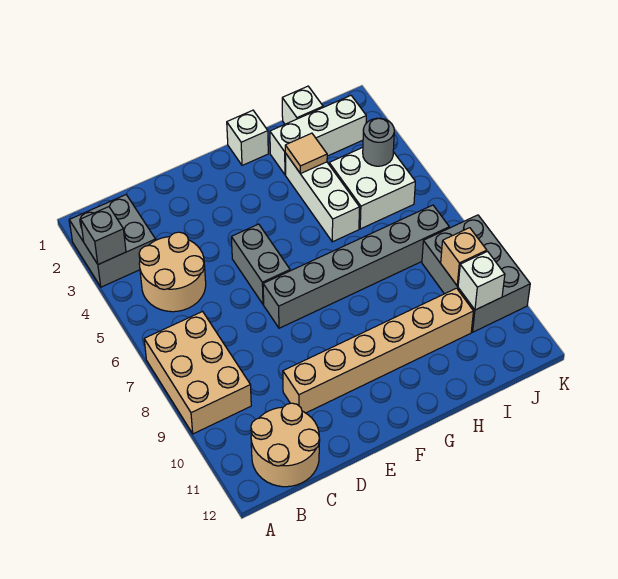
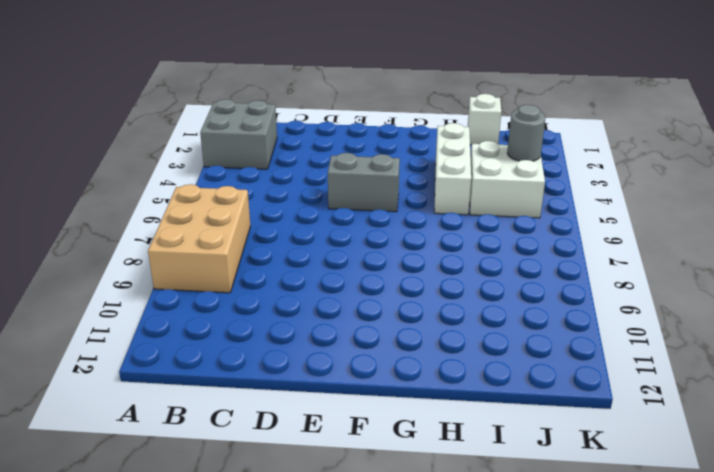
grey 1x2 brick [328,153,400,212] -> grey 1x2 brick turned to [231,224,290,304]
none -> tan 2x2 round brick [139,232,206,312]
none -> tan 2x2 round brick [251,403,320,487]
none -> tan 1x6 brick [283,288,474,413]

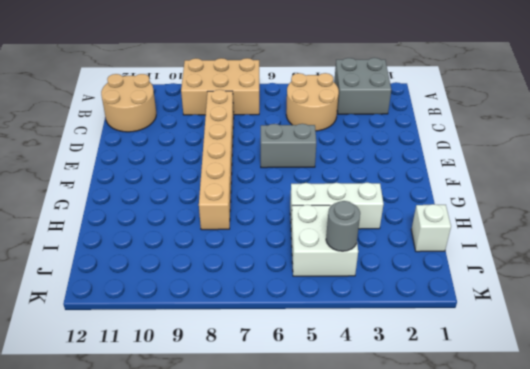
tan 1x6 brick [199,90,234,230] -> tan 1x6 brick moved to [283,288,474,413]
none -> grey 1x6 brick [263,205,449,328]
none -> white 1x1 brick [227,110,268,165]
none -> white 1x3 brick [270,96,366,175]

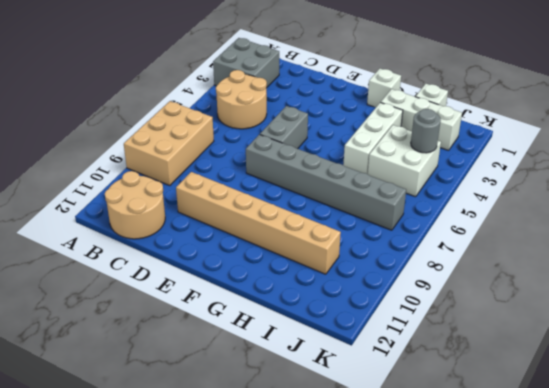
none -> grey 2x3 brick [422,215,530,332]
none -> grey 1x1 brick [81,207,126,264]
none -> tan 1x1 tile [285,133,327,174]

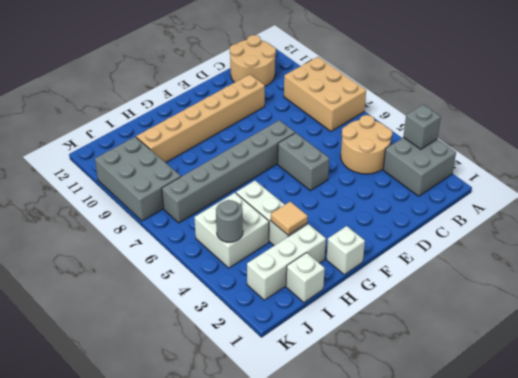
none -> tan 1x1 brick [441,228,487,286]
none -> white 1x1 brick [458,251,505,310]

